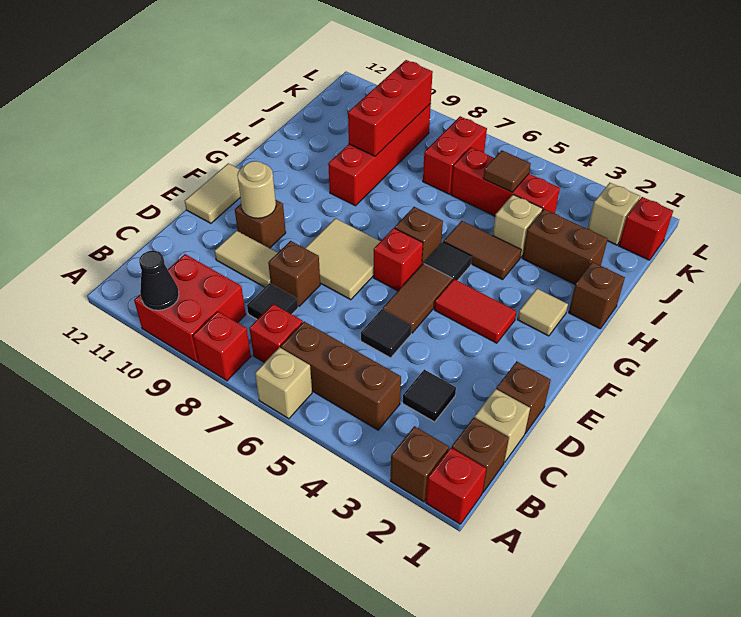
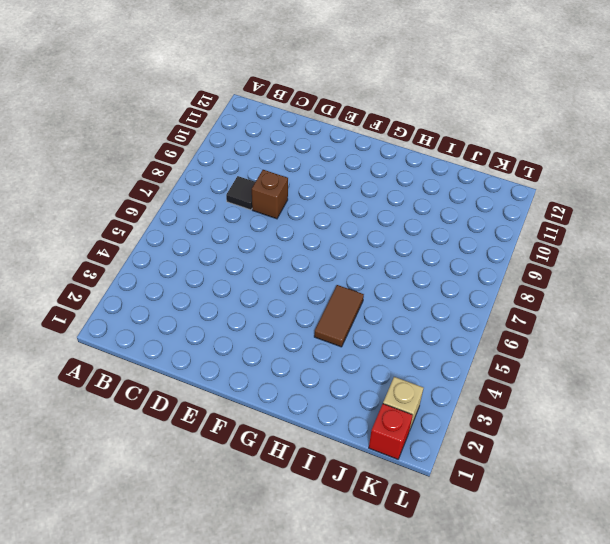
none -> red 1x1 brick [426,448,486,524]
none -> brown 1x1 brick [390,426,449,502]
none -> tan 1x1 brick [255,347,312,419]
none -> red 1x1 brick [193,311,251,381]

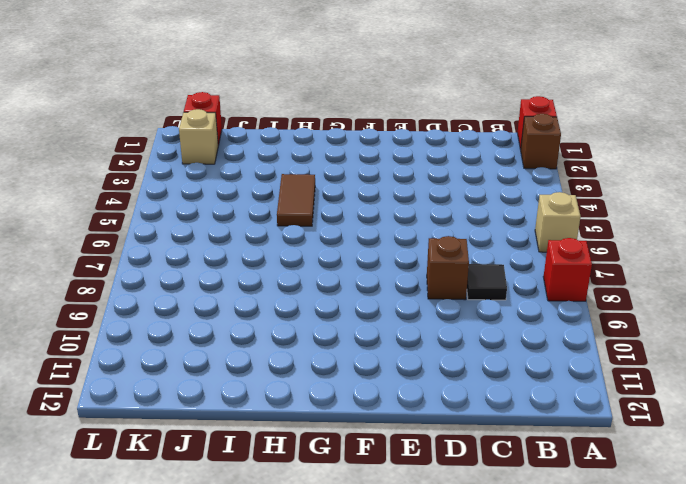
none -> red 2x2 brick [134,254,246,362]
none -> brown 1x1 brick [452,418,509,493]
none -> brown 1x3 brick [281,322,401,430]
none -> red 1x1 brick [249,304,303,363]

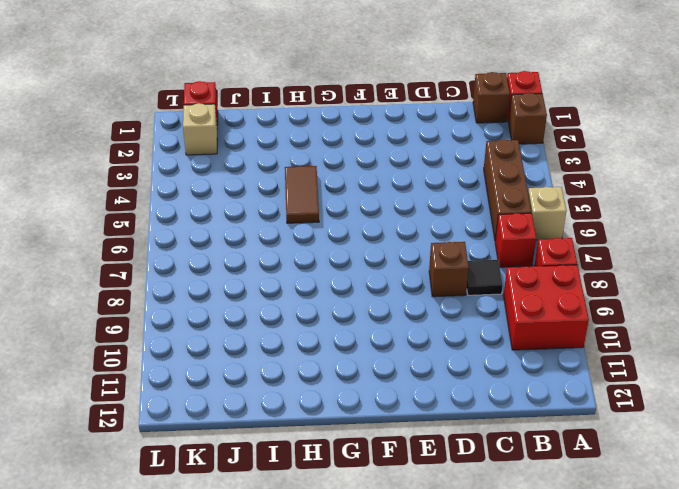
none -> tan 1x1 brick [474,389,530,462]
none -> black 1x1 tile [403,370,456,422]
none -> brown 1x1 brick [496,361,551,433]
none -> black 1x1 tile [361,309,412,358]

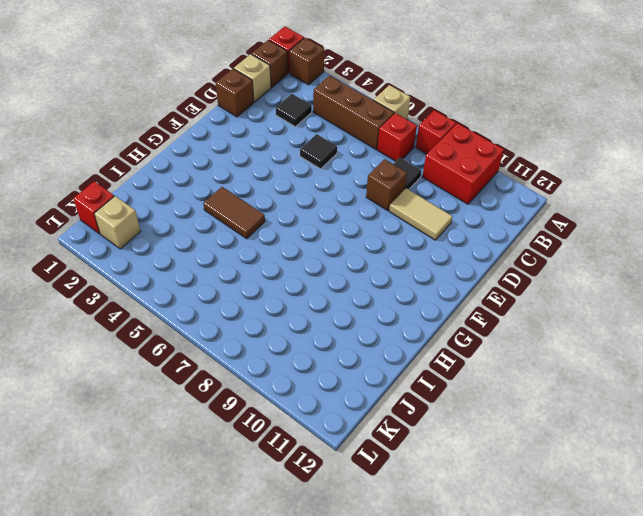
none -> brown 1x2 tile [383,263,452,333]
none -> tan 2x2 tile [305,218,381,300]
none -> brown 1x1 brick [235,200,286,248]
none -> tan 1x2 tile [185,163,240,223]

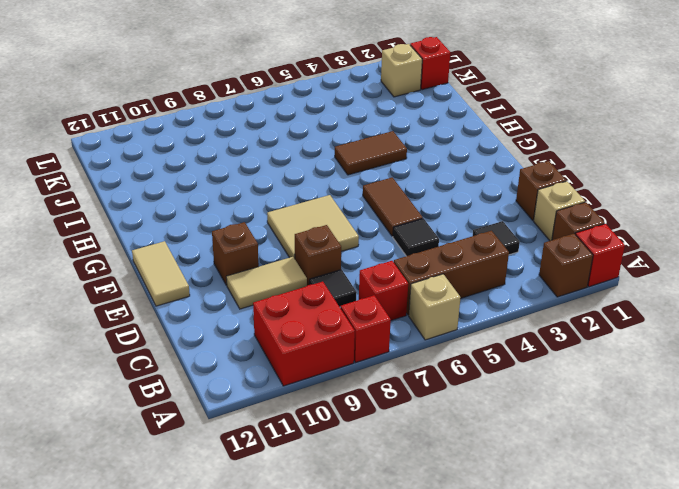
none -> red 1x2 tile [434,279,516,343]
none -> red 1x1 brick [374,228,423,291]
none -> tan 1x1 tile [518,289,568,336]
none -> black 1x1 tile [424,242,472,281]

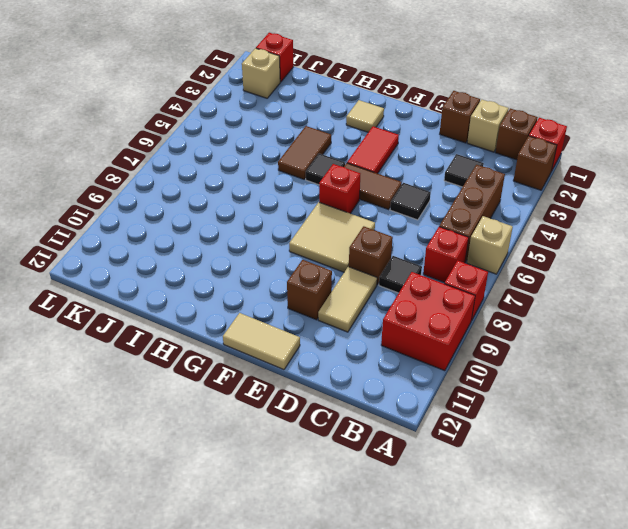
none -> brown 1x1 brick [395,207,443,264]
none -> brown 1x1 brick [569,262,625,329]
none -> red 1x4 brick [328,104,431,206]
none -> brown 1x2 brick [522,209,608,284]

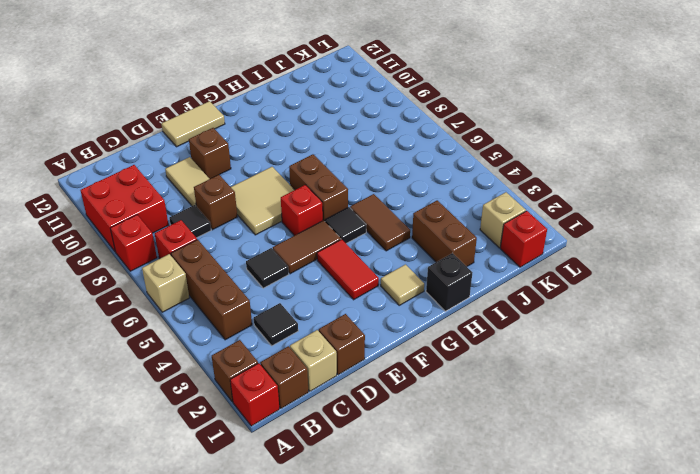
brown 1x2 brick [289,154,348,221] -> brown 1x1 brick [395,207,443,264]
black 1x1 brick [426,253,472,311] -> brown 1x1 brick [569,262,625,329]
none -> red 1x4 brick [328,104,431,206]
none -> tan 1x1 brick [493,195,543,258]
none -> red 1x3 brick [451,148,560,216]
none -> red 1x2 brick [423,116,487,194]

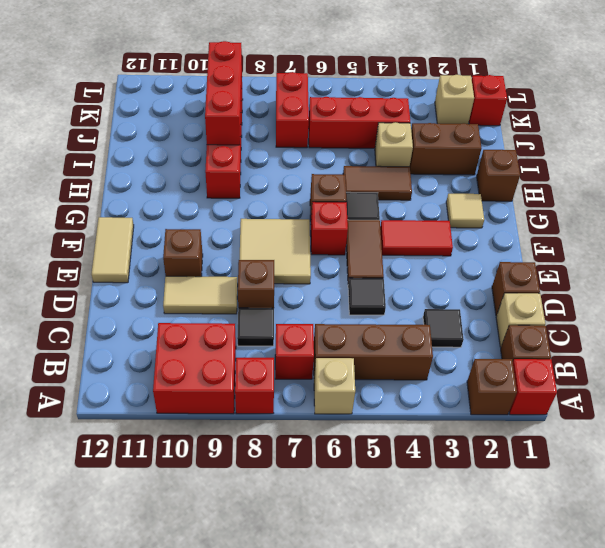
none -> black 1x1 cone [139,251,179,310]
none -> tan 1x1 round brick [237,161,276,218]
none -> brown 1x1 tile [483,150,531,192]

